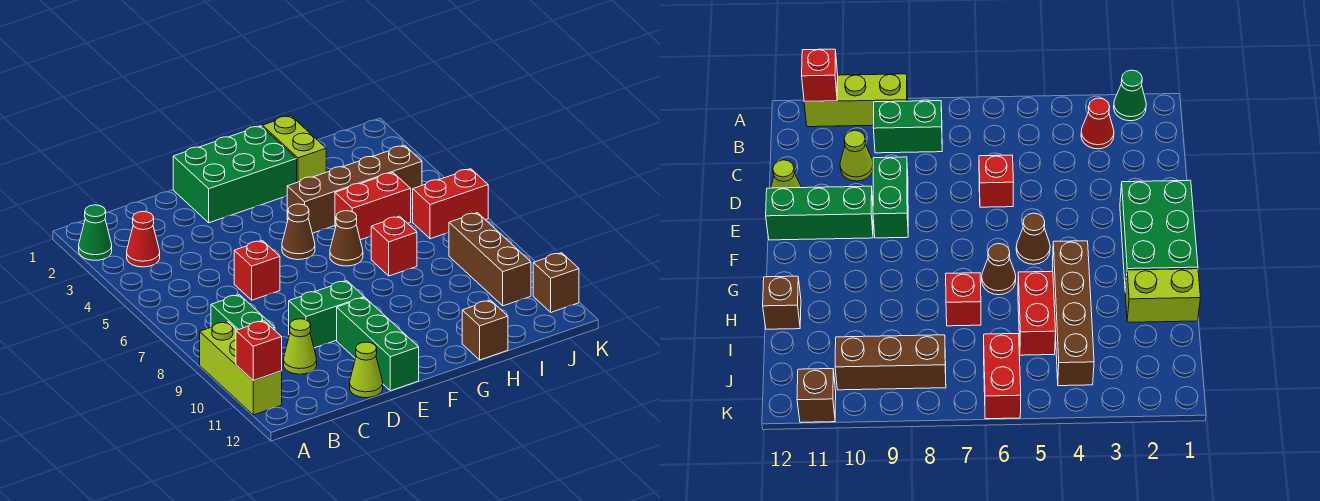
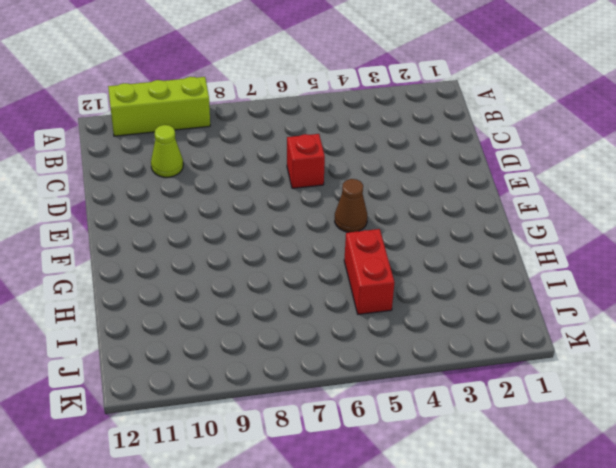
none -> green 1x1 cone [79,205,112,260]
none -> red 1x1 cone [127,212,160,267]
none -> green 1x2 brick [211,295,275,330]

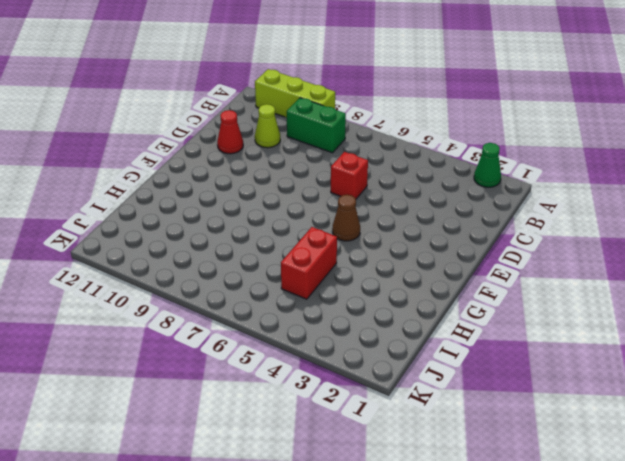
red 1x1 cone [217,110,243,154] -> red 1x1 cone moved to [127,212,160,267]
none -> green 1x2 brick [289,281,364,348]
none -> lime 1x1 cone [350,342,383,398]
none -> green 2x3 brick [173,126,297,223]

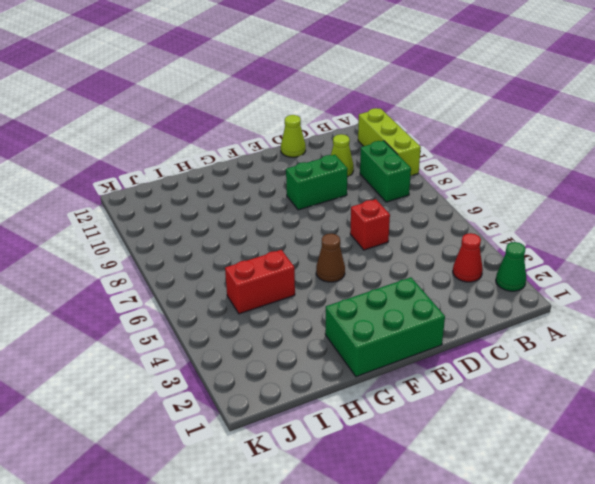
none -> green 1x3 brick [337,297,419,391]
none -> brown 1x4 brick [287,145,422,233]
none -> brown 1x1 cone [330,211,363,266]

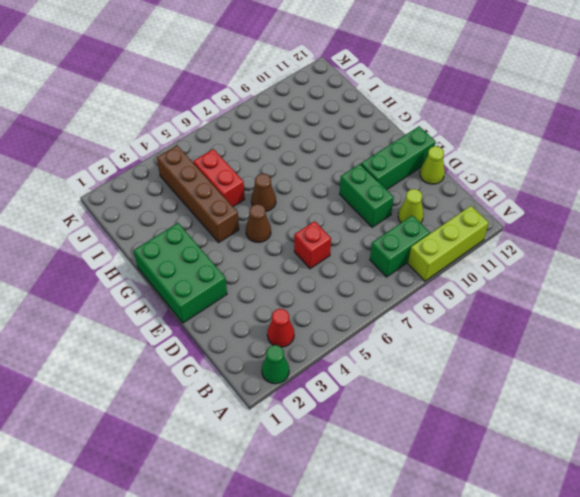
none -> lime 1x2 brick [262,116,326,182]
none -> red 1x1 brick [371,216,417,276]
none -> brown 1x1 brick [462,300,508,360]

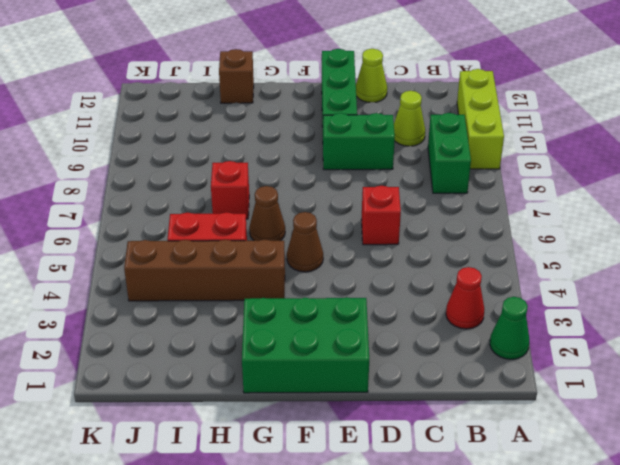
none -> lime 1x2 brick [262,116,326,182]
none -> red 1x2 brick [413,169,488,239]
none -> brown 1x3 brick [449,213,531,306]

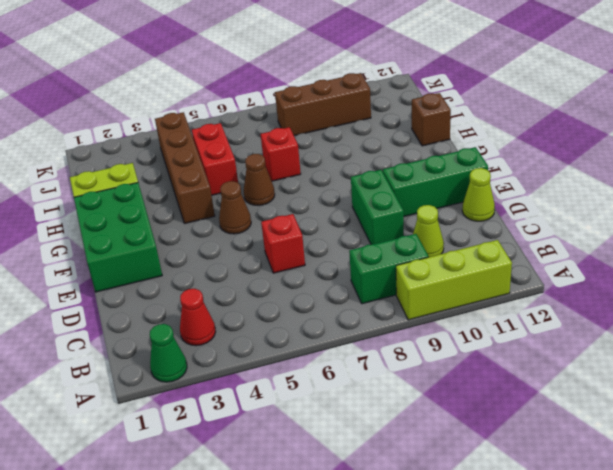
none -> red 1x2 brick [413,169,488,239]
none -> brown 1x1 brick [533,253,579,312]
none -> red 1x1 brick [236,321,282,381]

